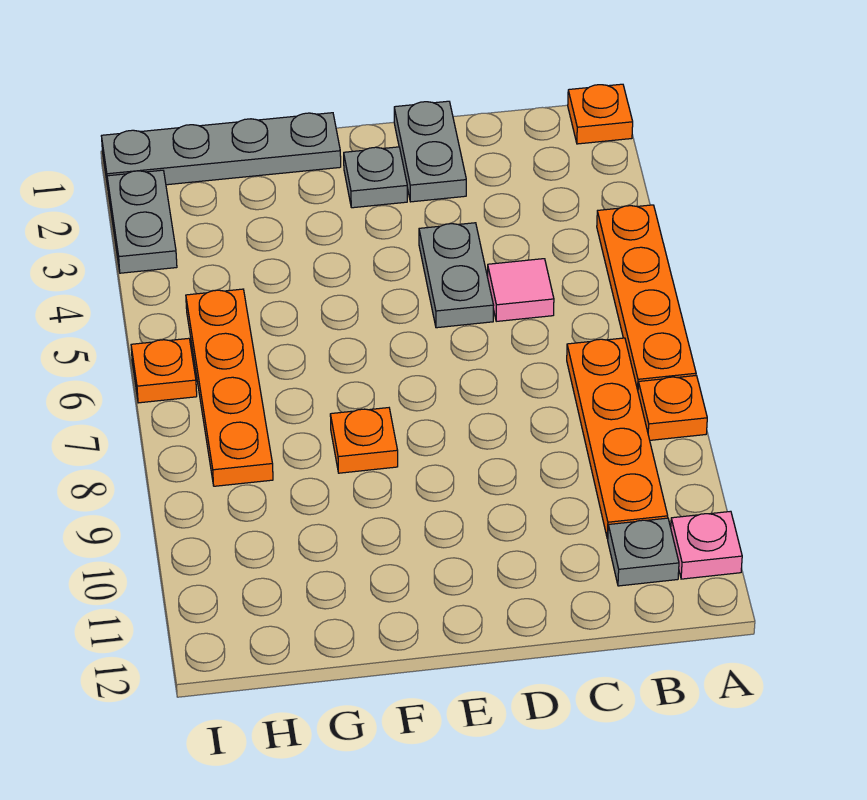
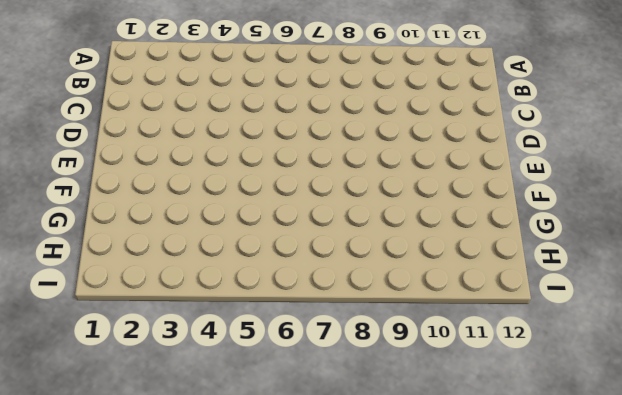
none -> orange 1x1 plate [568,84,633,144]
none -> orange 1x4 plate [597,205,696,390]
none -> orange 1x1 plate [638,376,707,440]

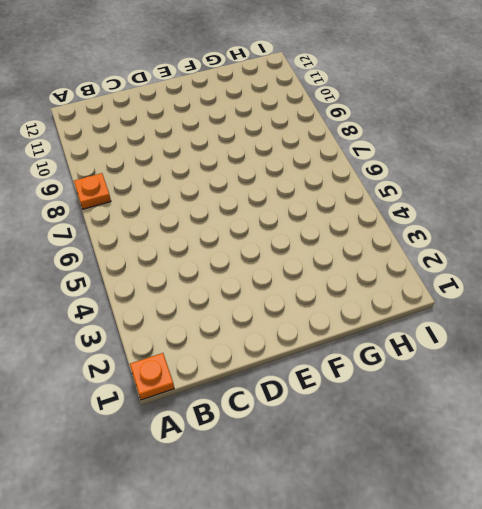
none -> orange 1x4 plate [597,205,696,390]
none -> pink 1x1 plate [671,511,742,579]
none -> orange 1x4 plate [567,338,668,539]

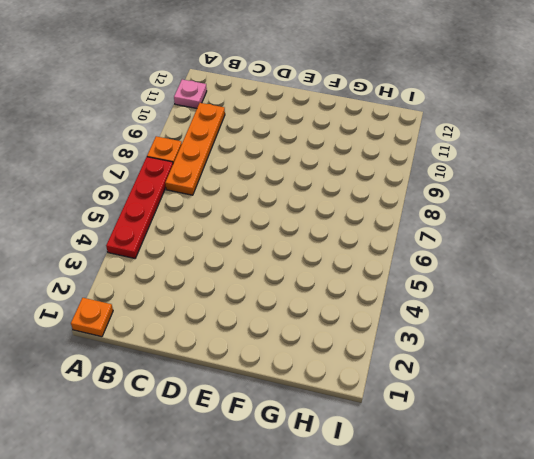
red 1x4 plate [106,157,173,258] -> orange 1x4 plate [597,205,696,390]
none -> grey 1x1 plate [608,518,679,586]
none -> pink 1x1 tile [488,259,554,321]
none -> grey 1x2 plate [394,101,466,202]

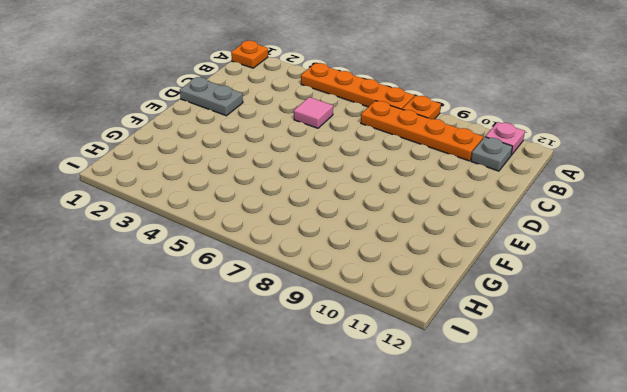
none -> grey 1x2 plate [419,223,494,328]
none -> grey 1x1 plate [344,147,407,208]
none -> grey 1x4 plate [102,113,341,187]

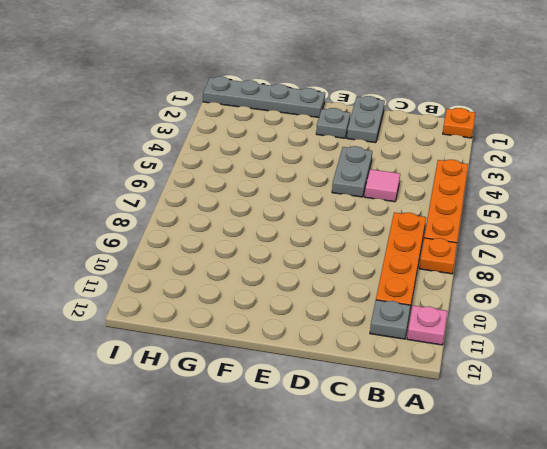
none -> orange 1x1 plate [330,408,398,473]
none -> orange 1x4 plate [186,289,273,486]
none -> grey 1x2 plate [107,170,177,273]

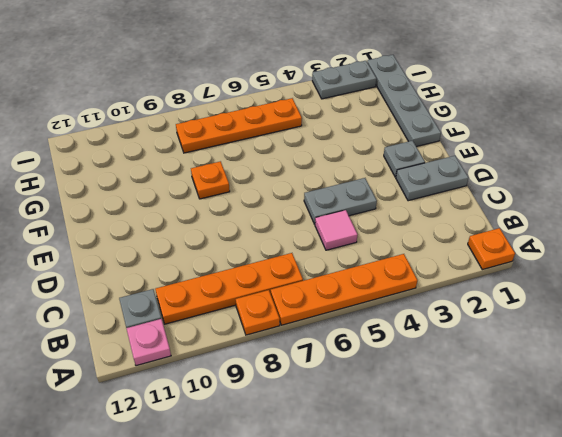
none -> orange 1x1 plate [131,338,197,403]

